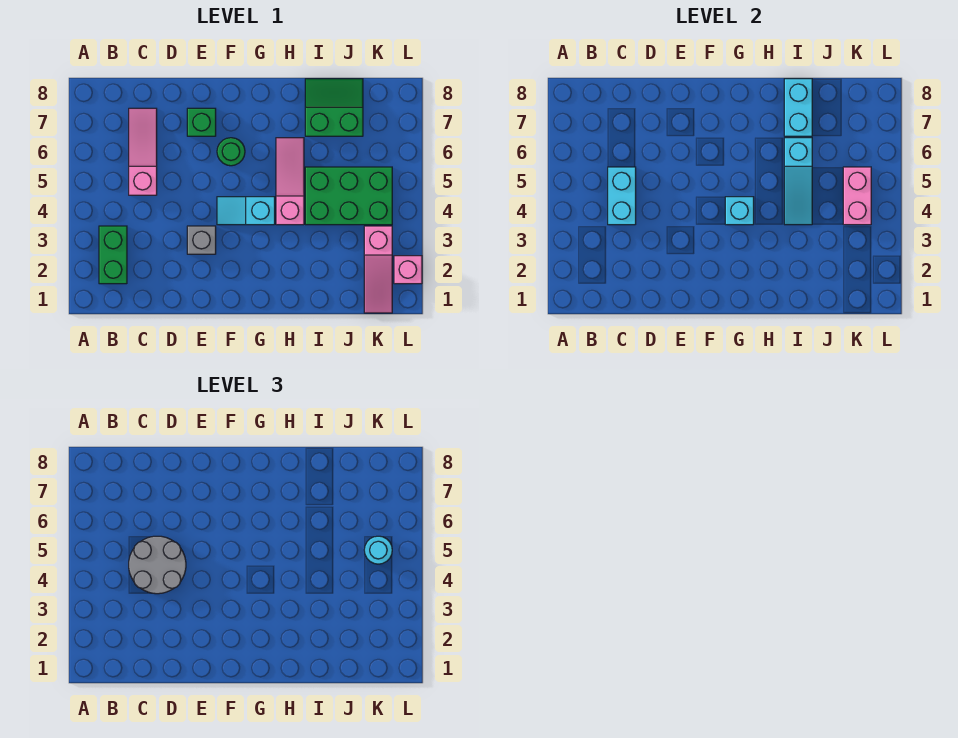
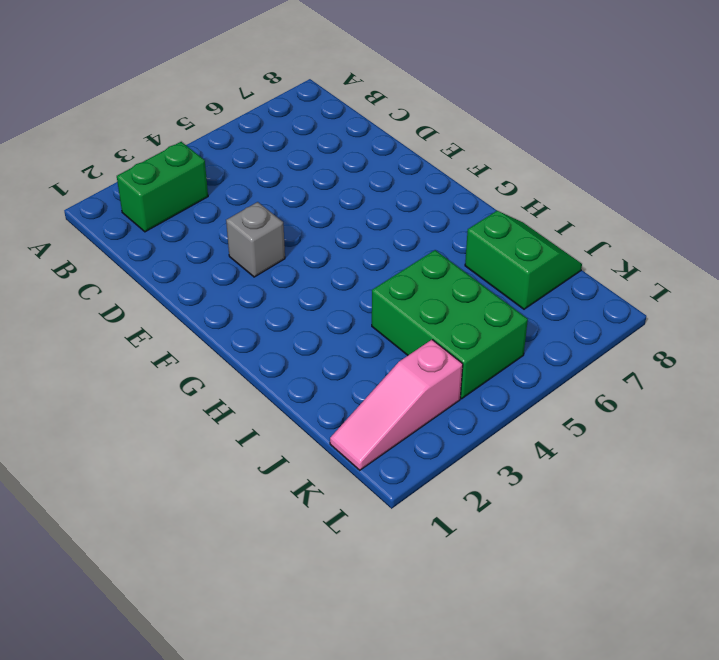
none -> pink 1x3 slope [129,108,157,195]
none -> green 1x1 brick [187,108,216,136]
none -> cyan 1x2 slope [217,197,275,225]

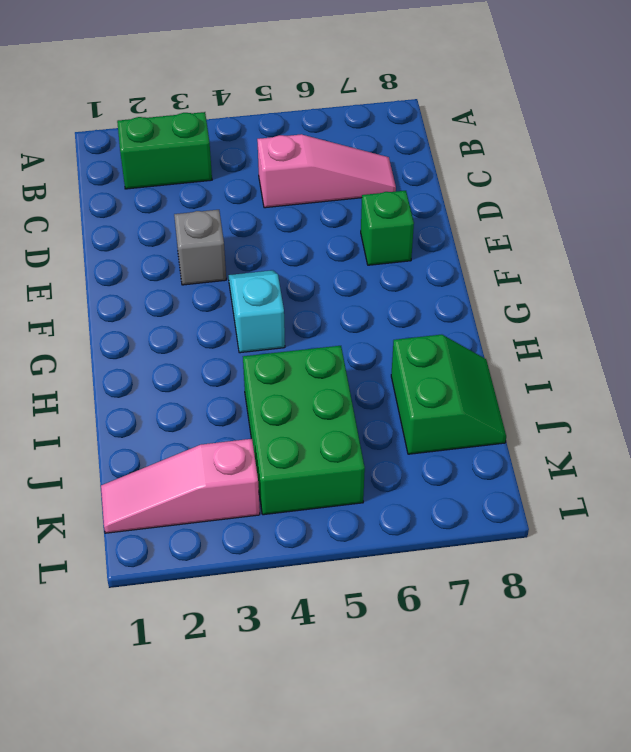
none -> green 1x1 round brick [217,138,245,166]
none -> pink 1x3 slope [276,138,304,225]
none -> pink 1x1 brick [394,256,422,284]

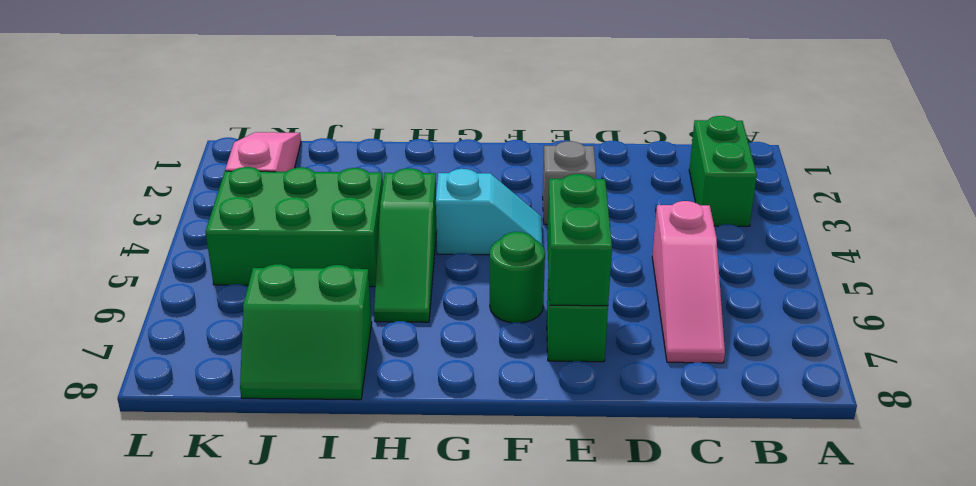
green 1x2 brick [547,174,612,306] -> none
green 1x3 slope [374,168,437,322] -> pink 1x3 slope [276,138,304,225]
none -> pink 1x1 brick [394,256,422,284]
none -> cyan 1x2 brick [608,167,636,225]
none -> cyan 1x1 brick [725,197,754,225]

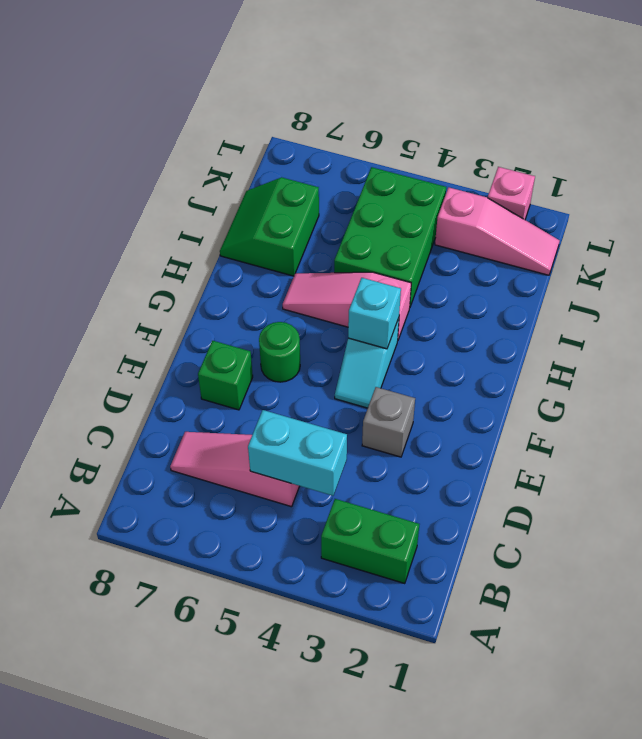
none -> cyan 1x3 slope [784,138,812,225]
none -> cyan 1x2 brick [784,79,812,136]
none -> pink 1x2 brick [843,167,871,225]

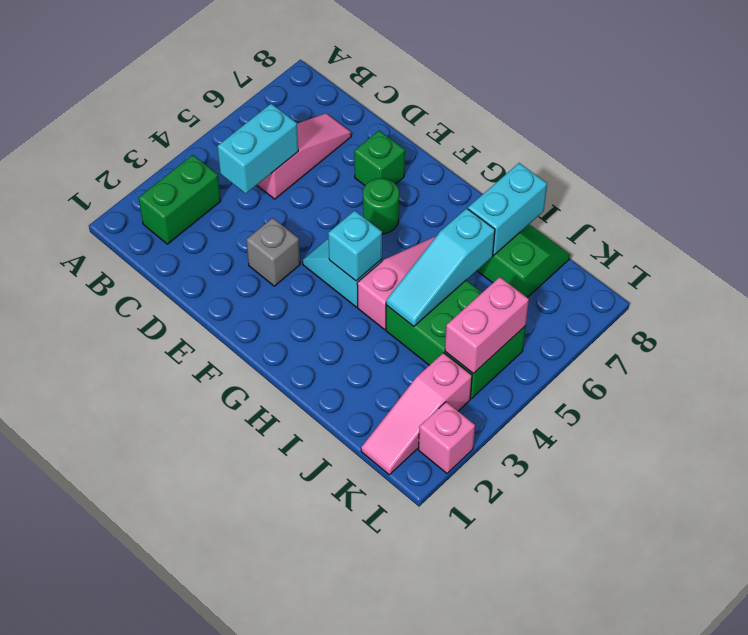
none -> grey 2x2 round brick [129,536,186,594]
none -> cyan 1x1 round brick [364,536,392,564]

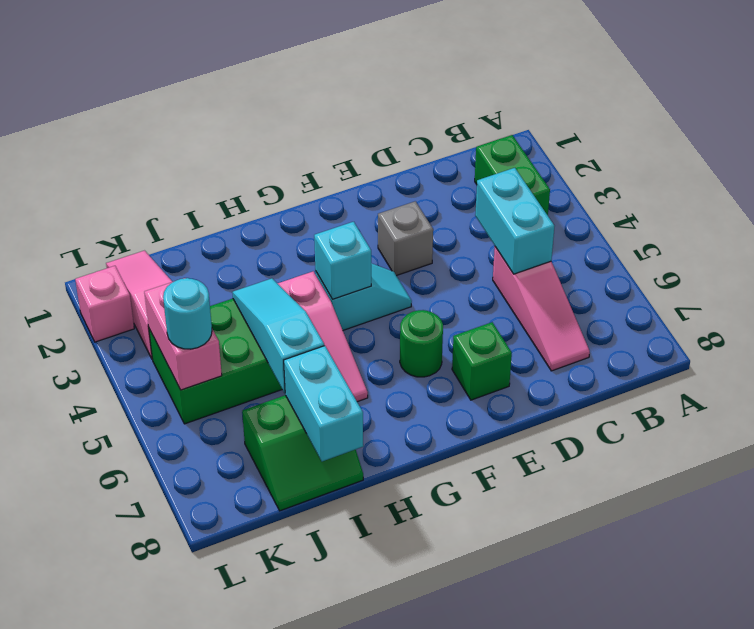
none -> grey 2x2 round brick [129,536,186,594]

